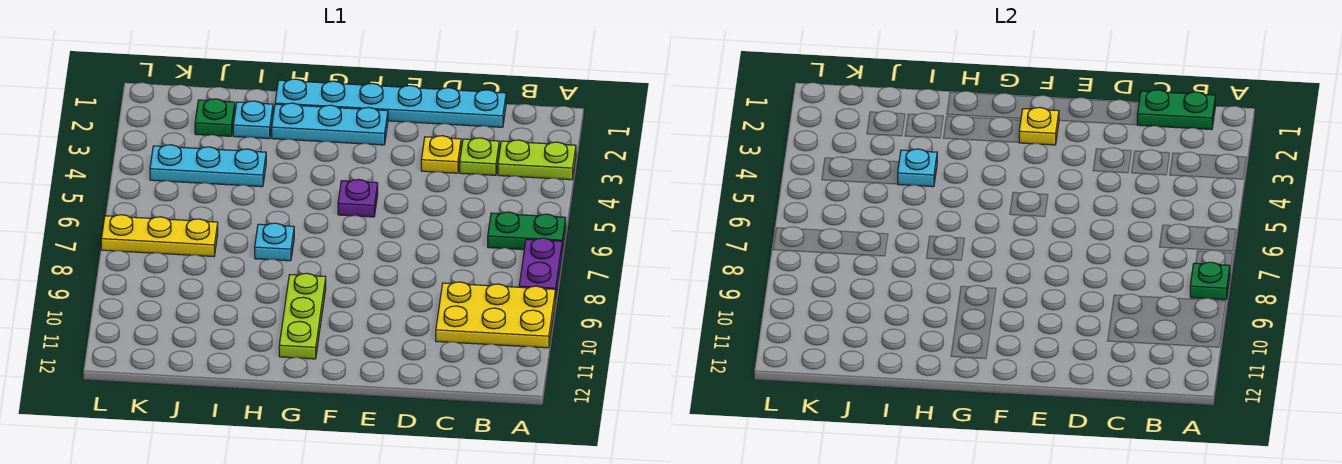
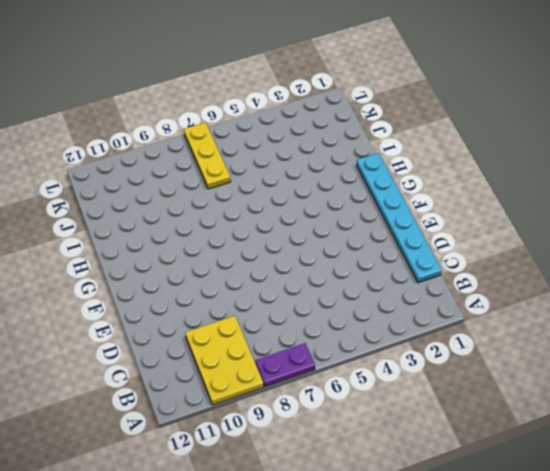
none -> lime 1x2 plate [498,140,576,180]
none -> green 1x2 plate [488,212,566,251]
none -> lime 1x1 plate [460,138,499,175]

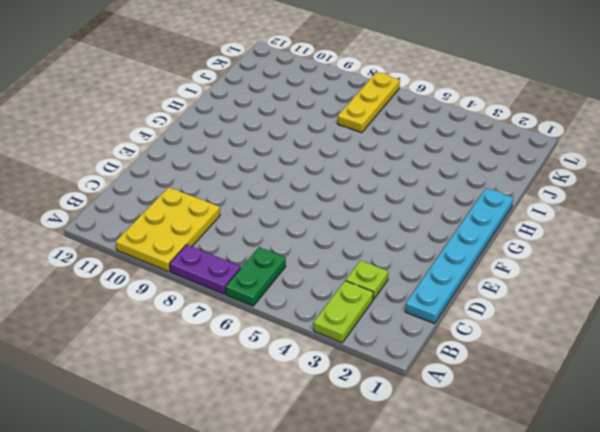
none -> yellow 1x1 plate [421,136,461,173]
none -> cyan 1x3 plate [272,103,388,145]
none -> purple 1x1 plate [338,179,378,217]

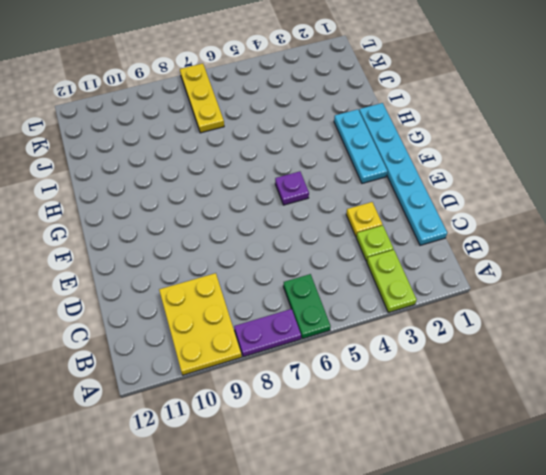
none -> lime 1x3 plate [279,273,326,359]
none -> cyan 1x1 plate [255,223,294,261]
none -> cyan 1x1 plate [233,101,273,139]

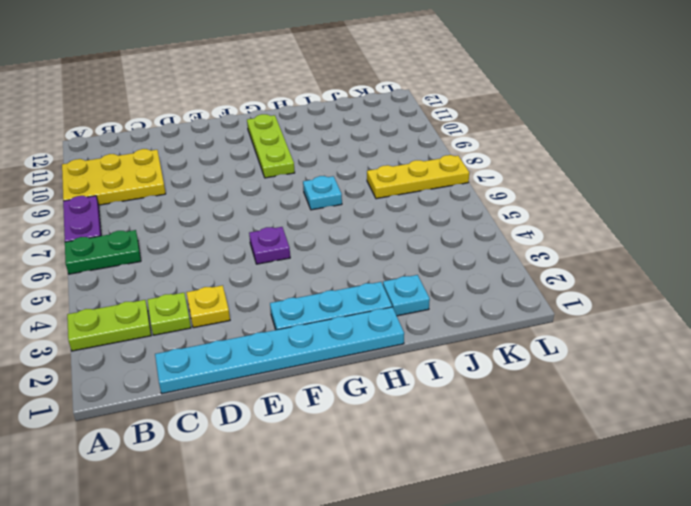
none -> cyan 1x3 plate [150,145,266,187]
none -> green 1x1 plate [195,99,235,136]
none -> green 1x1 plate [1190,262,1230,300]

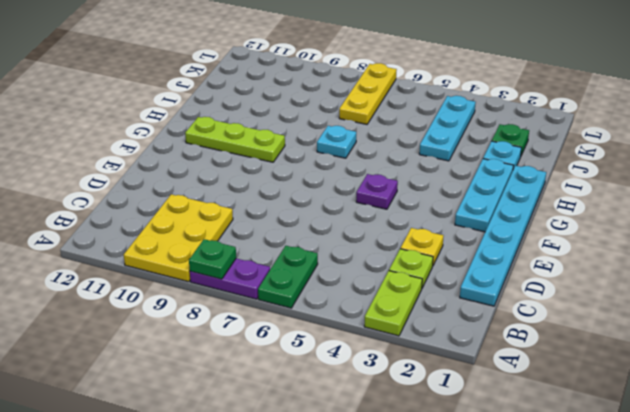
none -> green 1x2 plate [1137,90,1215,130]
none -> yellow 1x1 plate [1019,107,1059,145]
none -> cyan 1x1 plate [898,149,937,187]

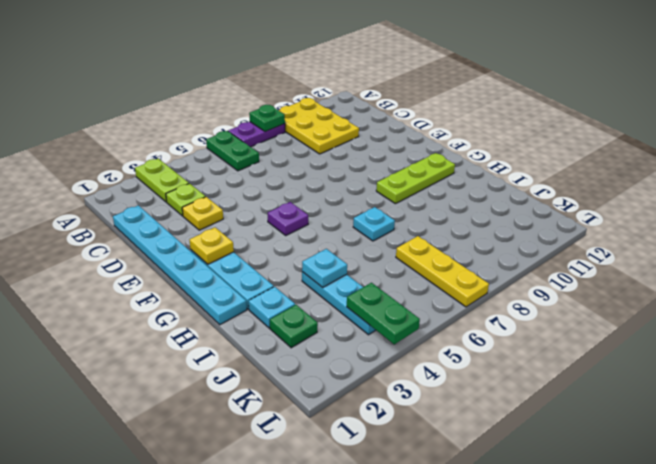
green 1x2 plate [347,283,420,344] -> green 1x2 plate moved to [1137,90,1215,130]

